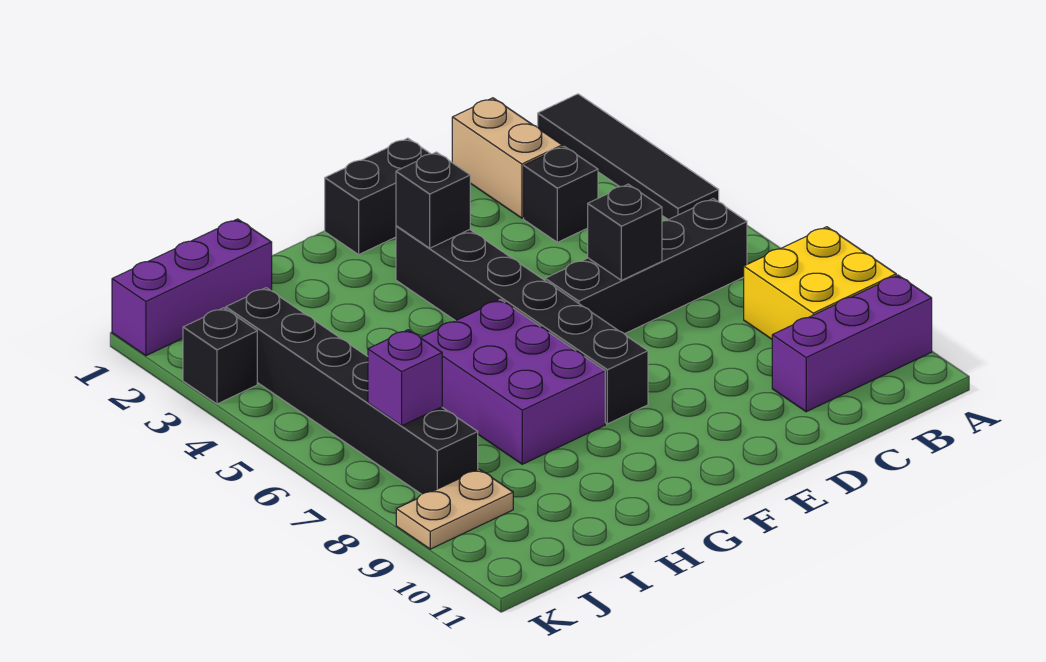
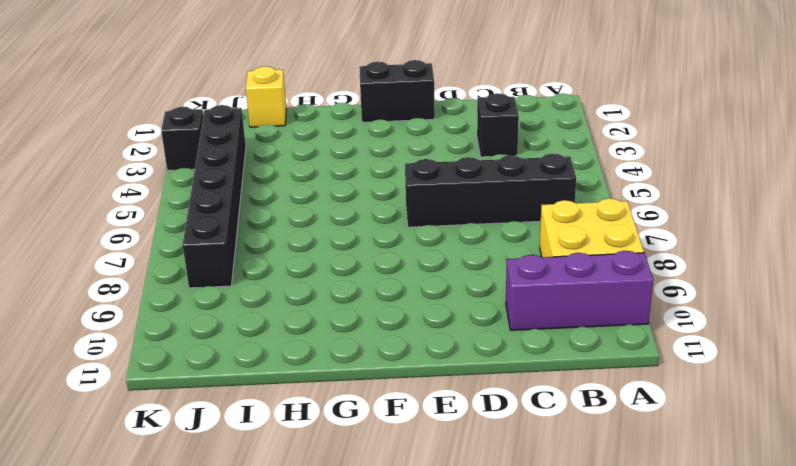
yellow 1x1 brick [246,66,286,127] -> purple 1x3 brick [112,219,272,356]
none -> black 1x4 tile [538,94,719,220]
none -> tan 1x2 brick [452,98,562,218]
none -> black 1x6 brick [396,226,648,424]

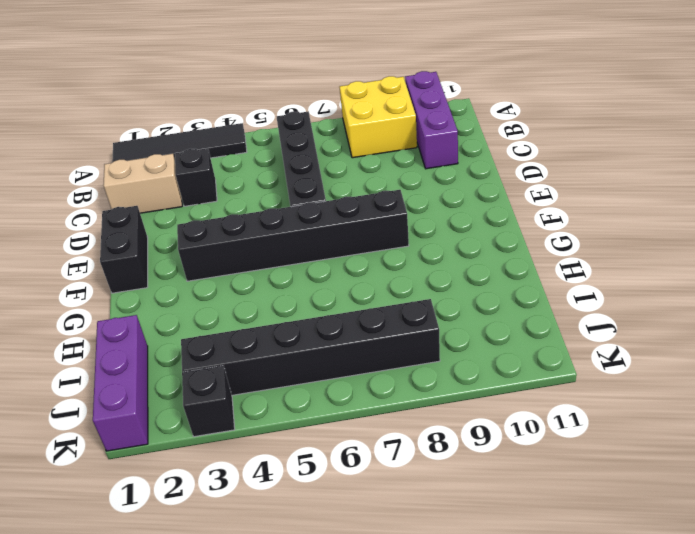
none -> purple 2x3 brick [420,300,605,464]
none -> tan 1x2 plate [396,469,513,549]
none -> black 1x1 brick [587,184,662,280]

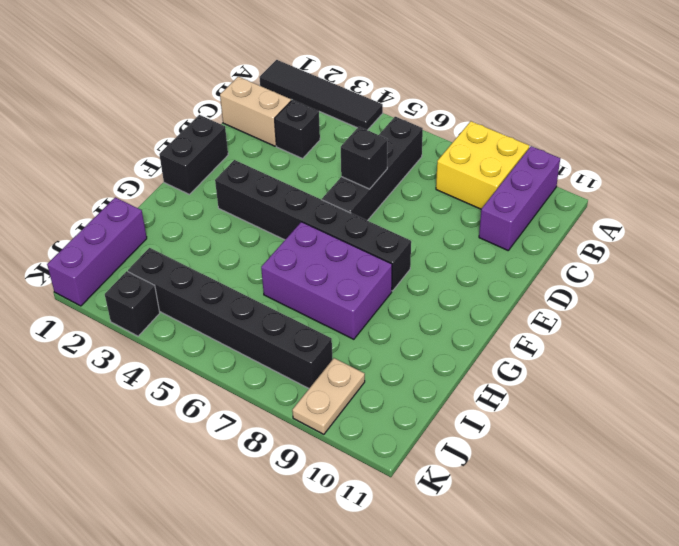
none -> black 1x1 brick [396,152,470,248]
none -> purple 1x1 brick [368,330,442,426]

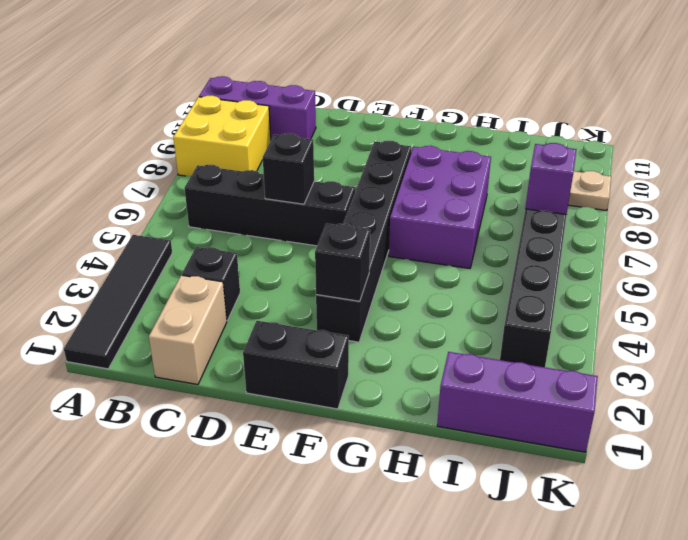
none -> black 1x1 brick [183,308,257,404]

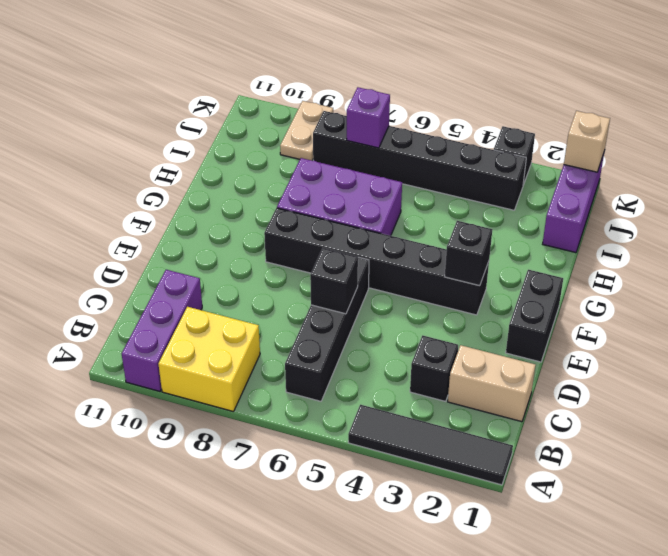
tan 1x1 brick [564,111,610,172] -> none

